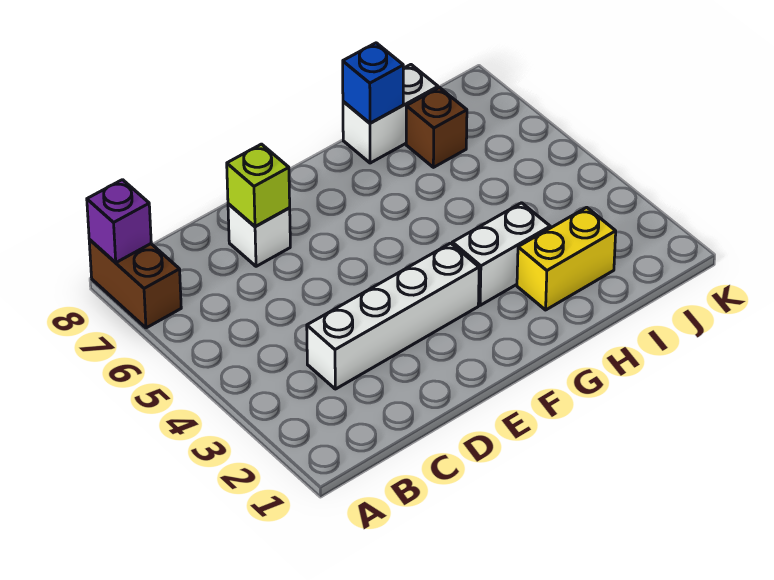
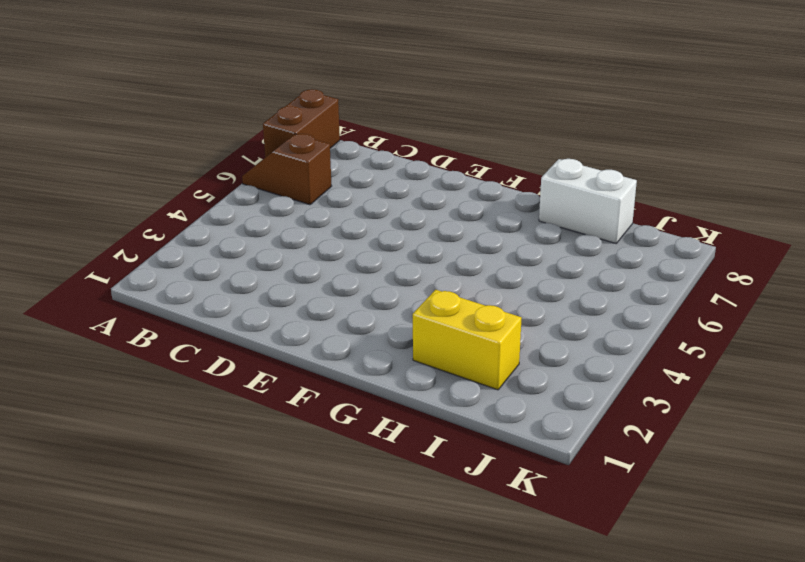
brown 1x2 slope [242,134,331,205] -> none
none -> white 1x4 brick [307,243,479,389]
none -> white 1x1 brick [228,204,290,266]

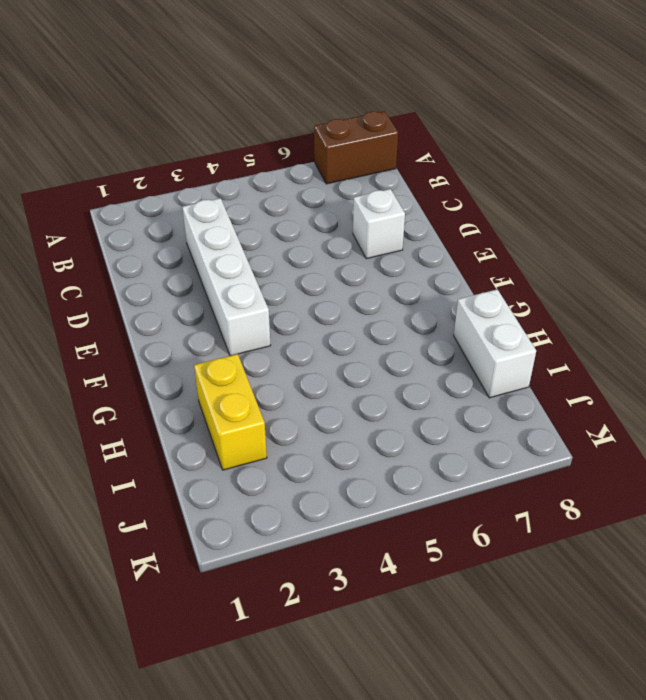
none -> white 1x2 brick [452,203,550,305]
none -> brown 1x1 brick [406,87,467,167]

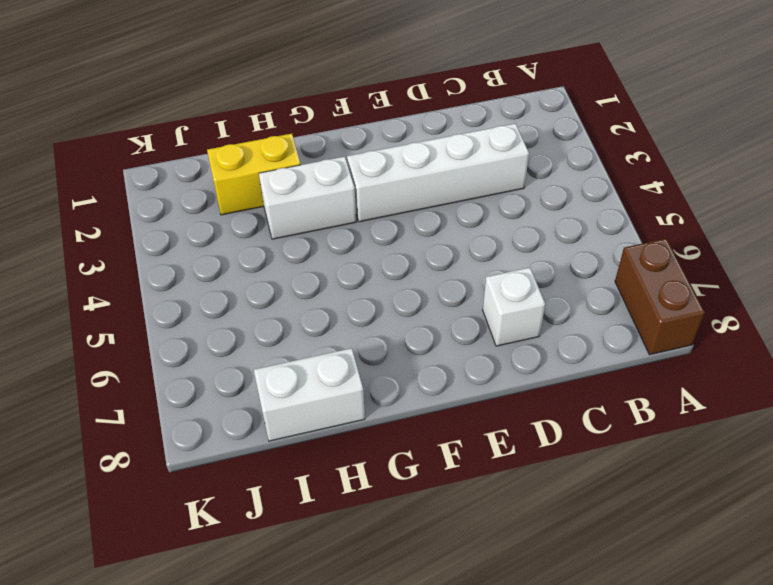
none -> brown 1x1 brick [406,87,467,167]
none -> purple 1x1 brick [87,180,151,263]

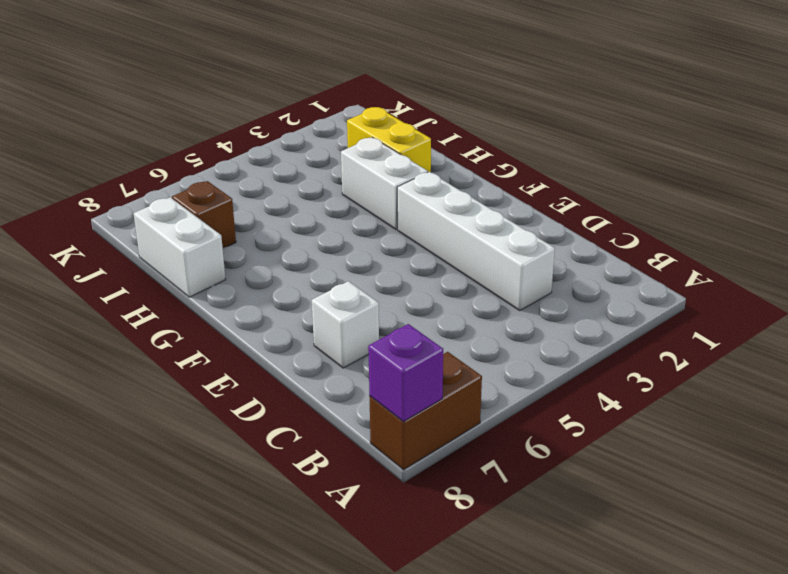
none -> lime 1x1 brick [227,144,290,226]
none -> blue 1x1 brick [343,43,403,123]

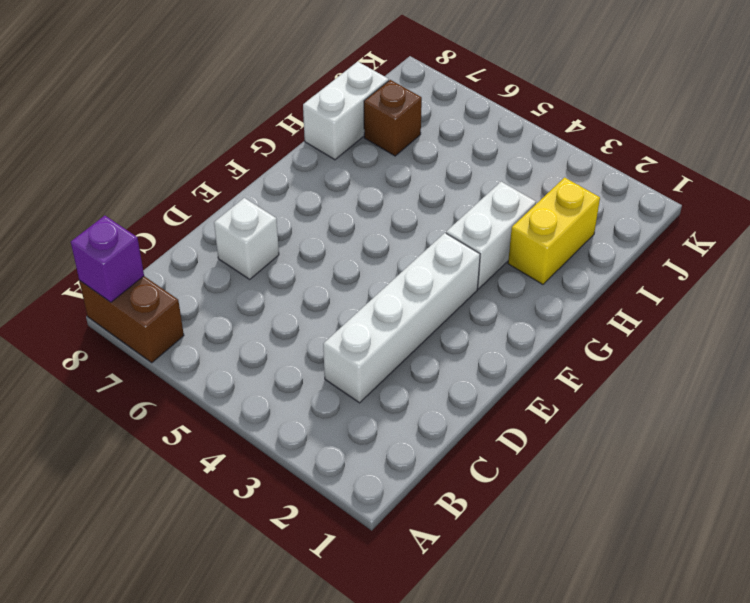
none -> lime 1x1 brick [227,144,290,226]
none -> blue 1x1 brick [343,43,403,123]

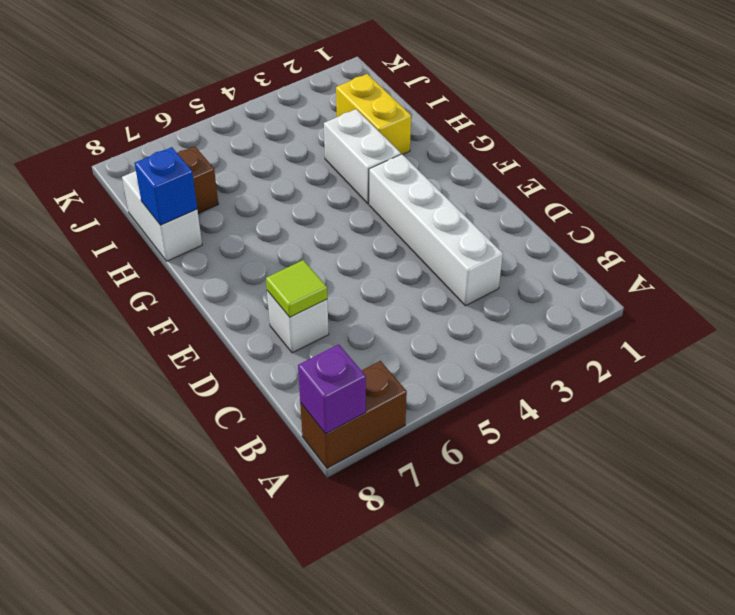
lime 1x1 tile [266,260,327,317] -> lime 1x1 brick [227,144,290,226]

